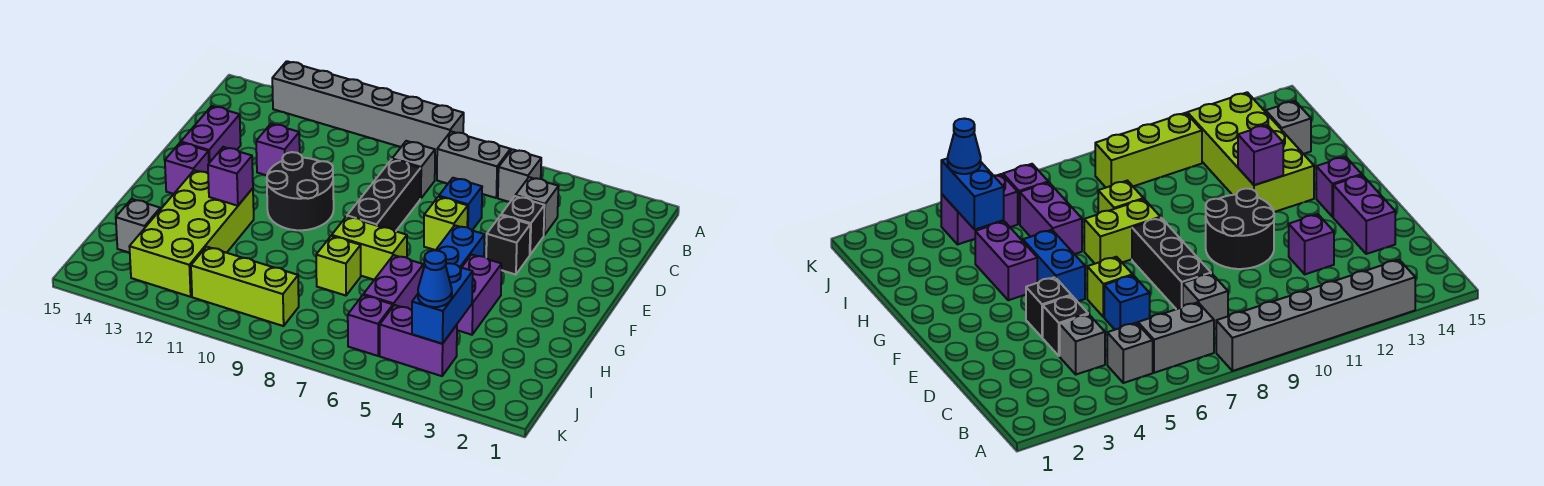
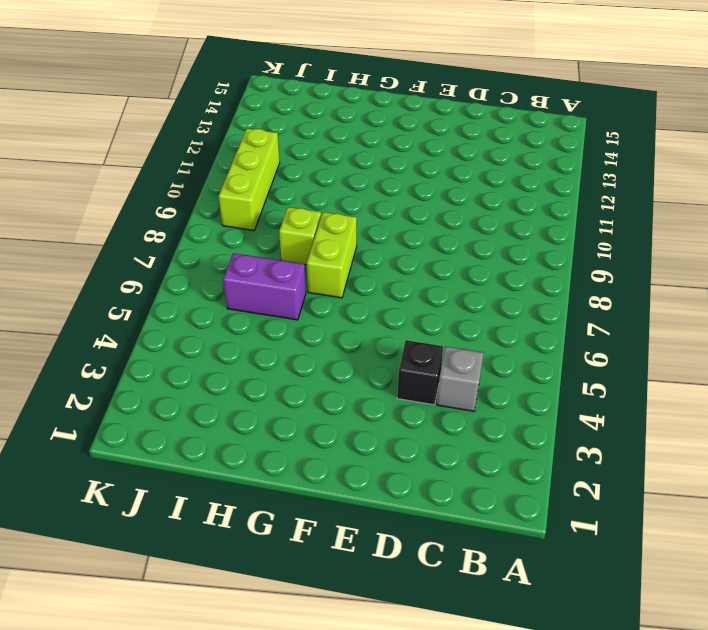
none -> grey 1x6 brick [272,61,464,158]
none -> grey 1x1 brick [498,149,541,202]
none -> grey 1x2 brick [437,131,511,198]

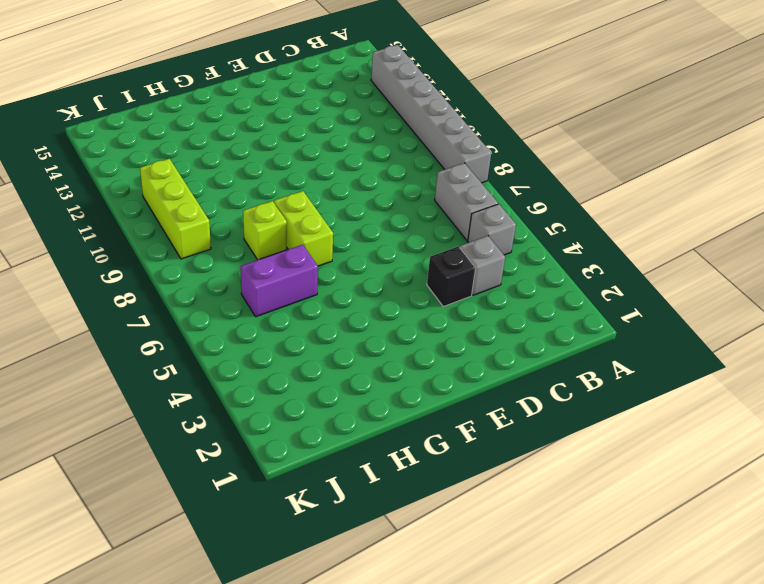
none -> grey 1x1 brick [392,141,435,199]
none -> blue 1x1 brick [439,178,482,230]
none -> black 1x3 brick [347,159,421,231]

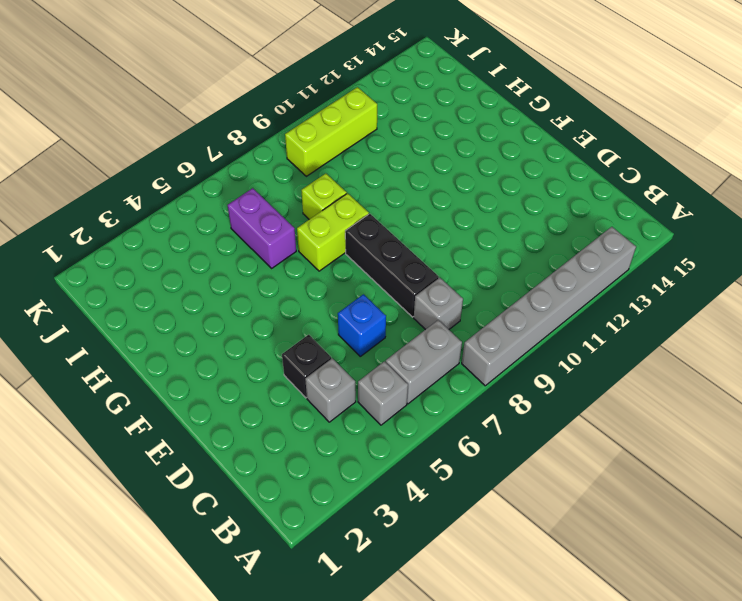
none -> purple 1x1 brick [256,124,300,175]
none -> purple 1x2 brick [181,106,241,163]
none -> black 1x1 brick [486,215,530,275]

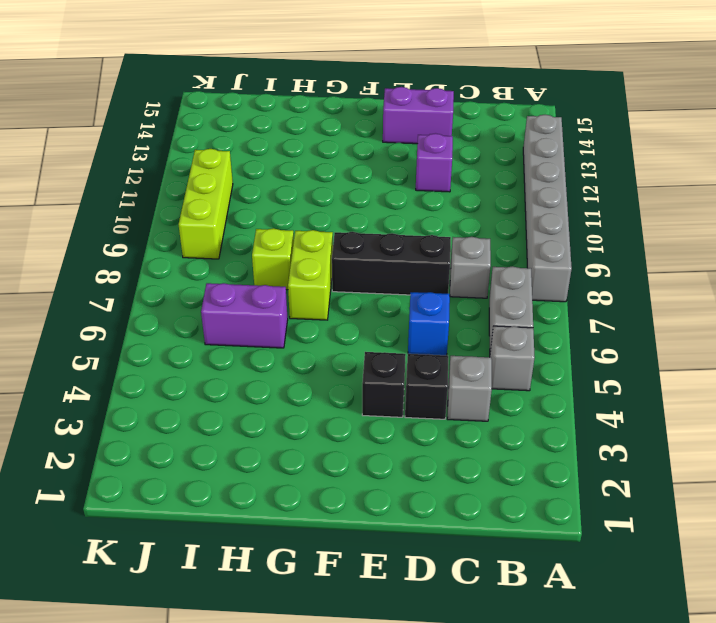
none -> lime 1x1 brick [424,197,468,250]
none -> black 2x2 round brick [267,152,334,230]
none -> blue 1x2 brick [436,225,485,268]

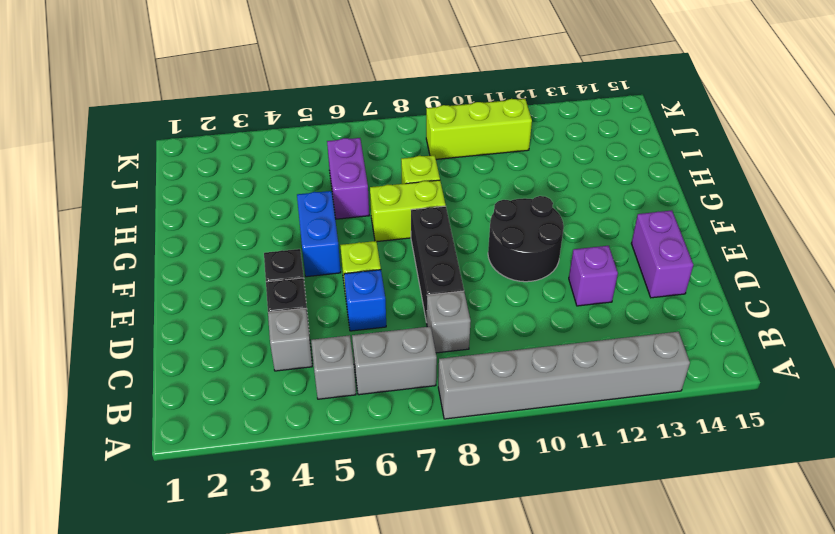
none -> purple 1x1 brick [165,143,209,194]
none -> purple 1x2 brick [457,254,502,335]
none -> lime 2x4 brick [129,170,254,297]

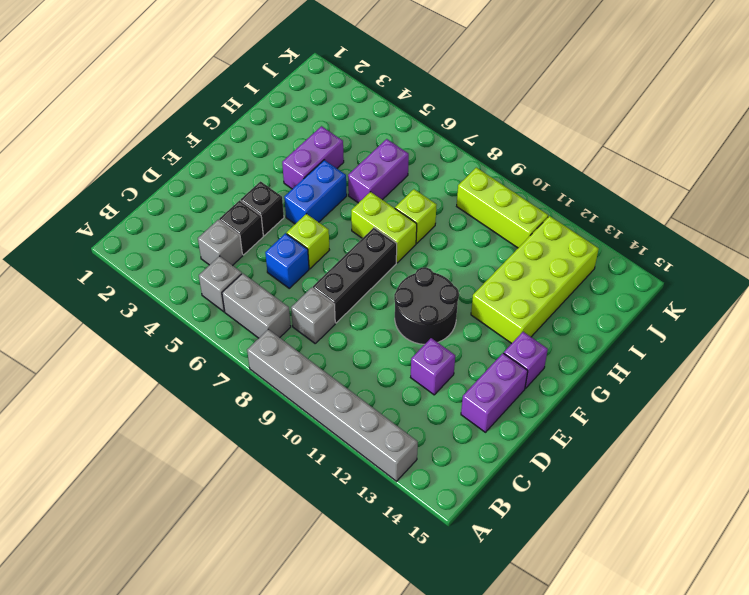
none -> grey 1x1 brick [116,199,160,253]
none -> purple 1x2 brick [380,305,457,376]
none -> purple 1x1 brick [348,295,393,356]

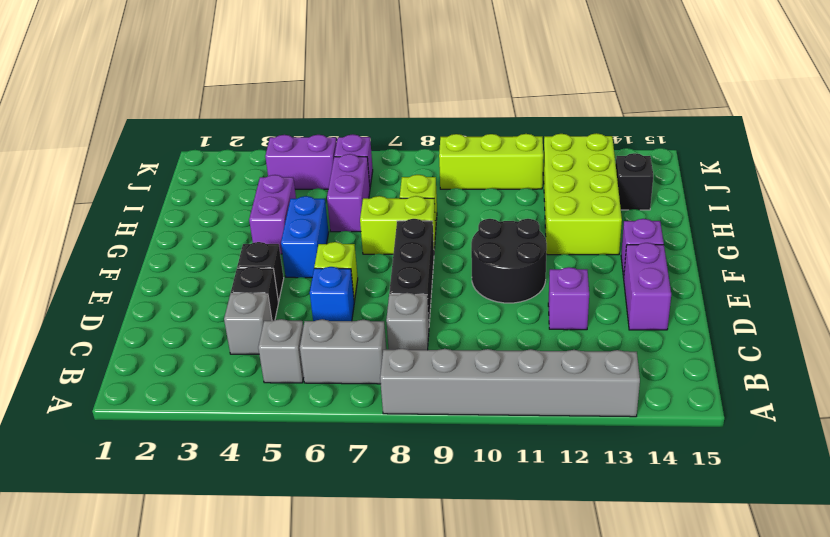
black 1x1 brick [616,153,653,210] -> grey 1x1 brick [116,199,160,253]
none -> purple 1x1 brick [208,147,253,206]
none -> blue 1x2 brick [412,263,473,344]
none -> blue 1x1 cone [418,250,452,307]

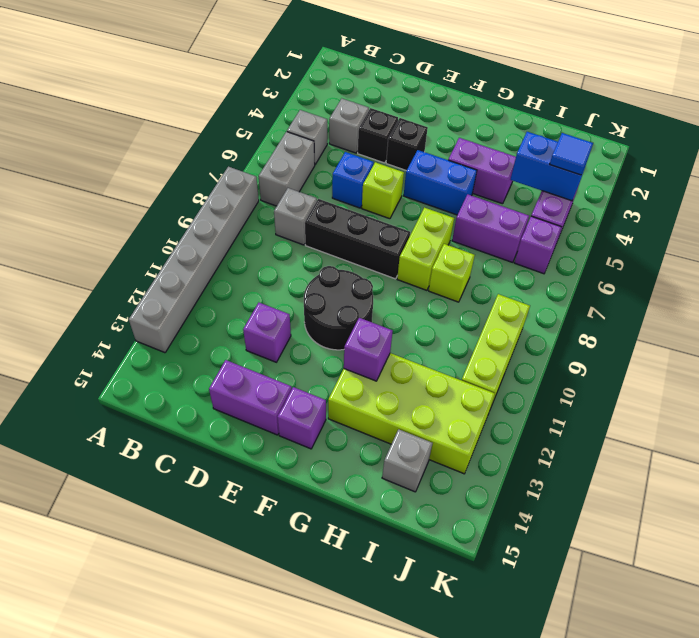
blue 1x1 tile [550,133,593,175] -> blue 1x1 cone [418,250,452,307]

